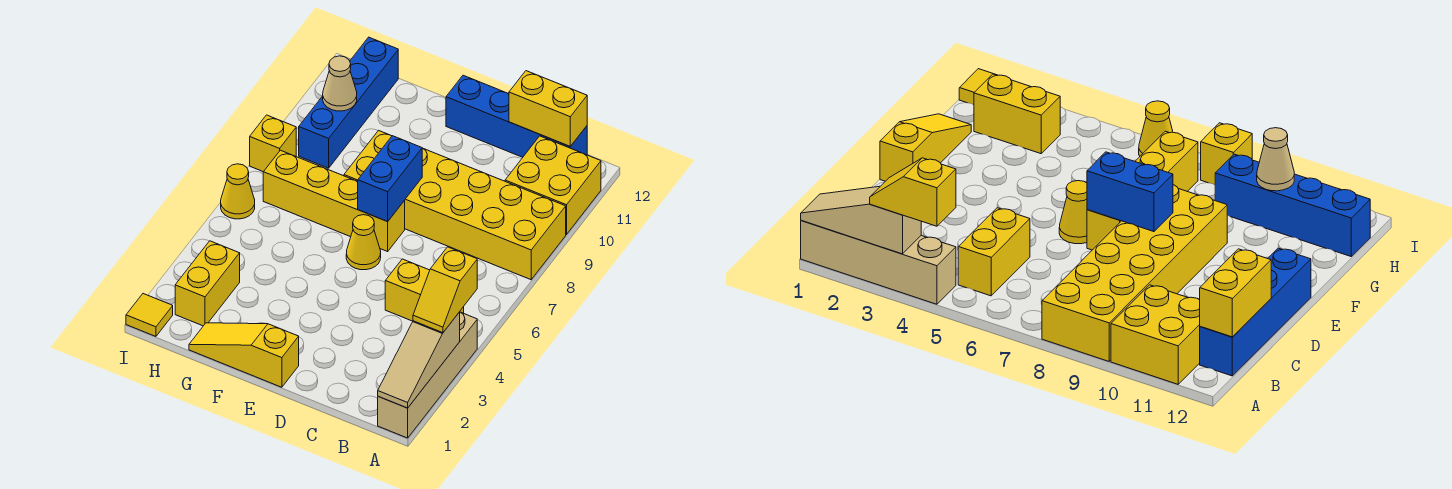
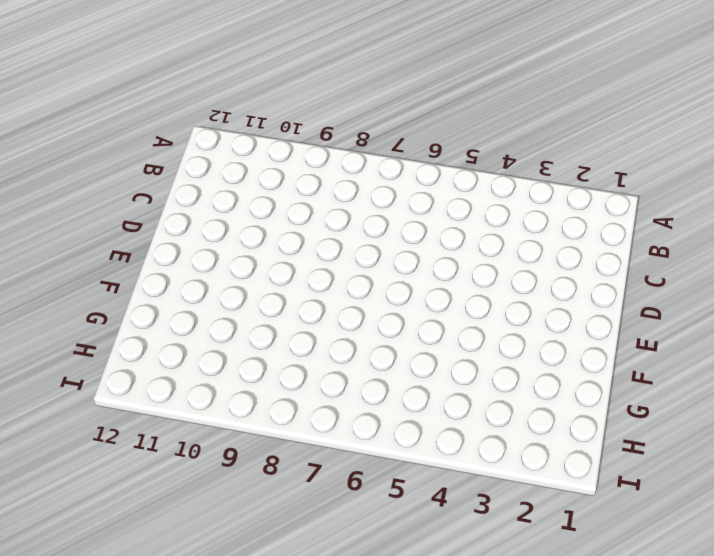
none -> tan 1x4 brick [378,312,477,438]
none -> yellow 2x6 brick [344,131,566,280]
none -> yellow 2x2 brick [505,136,601,234]

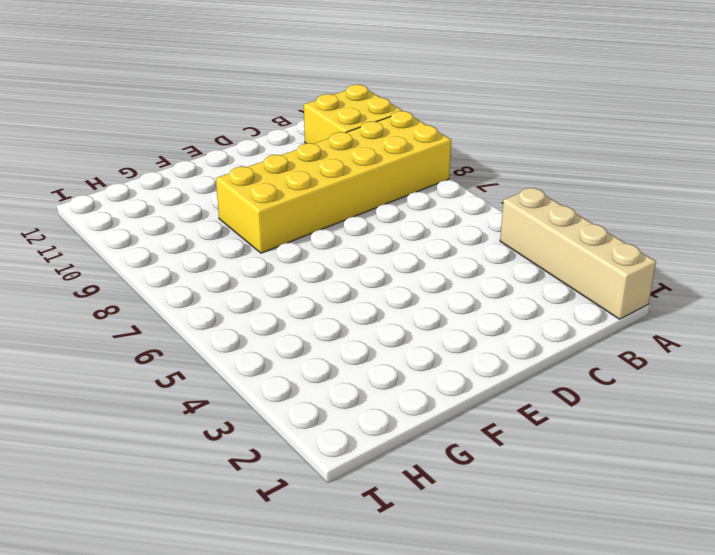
none -> yellow 1x2 brick [385,259,464,321]
none -> blue 1x4 brick [446,75,587,157]
none -> yellow 1x3 slope [189,323,299,387]

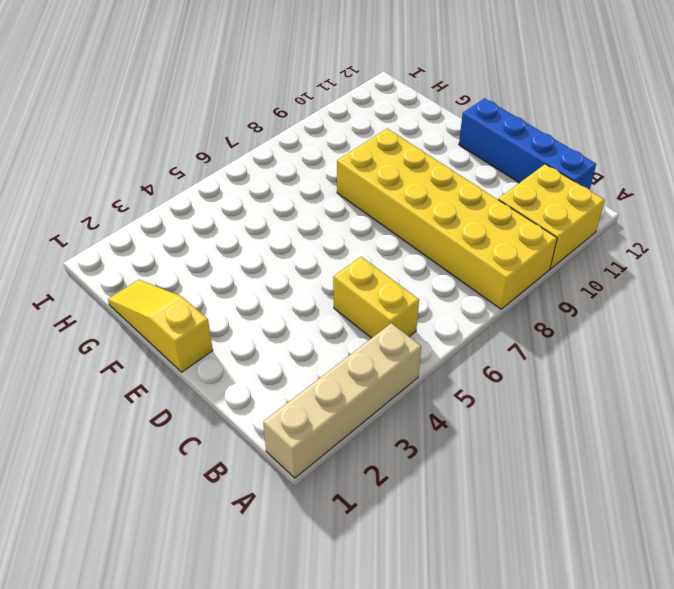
none -> yellow 1x1 cone [346,215,381,270]
none -> yellow 1x4 brick [263,150,405,251]
none -> yellow 1x2 brick [175,241,240,326]

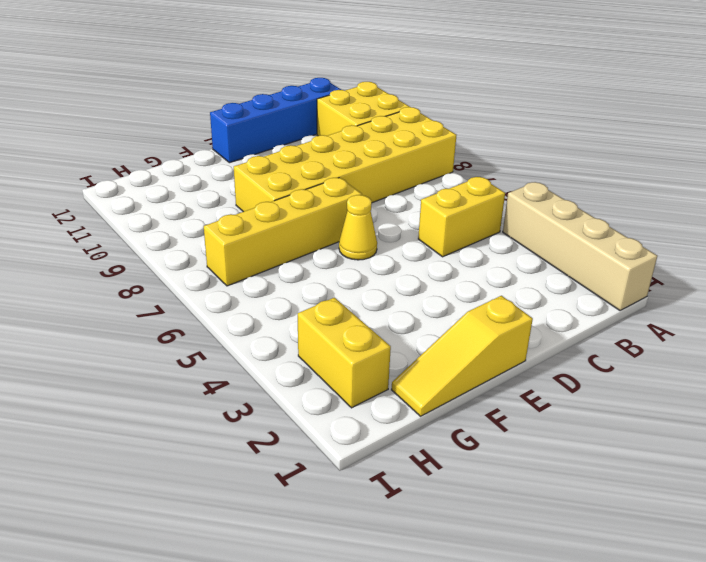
none -> blue 1x4 brick [299,37,398,168]
none -> yellow 1x1 tile [126,294,173,336]
none -> yellow 1x1 cone [221,164,255,219]

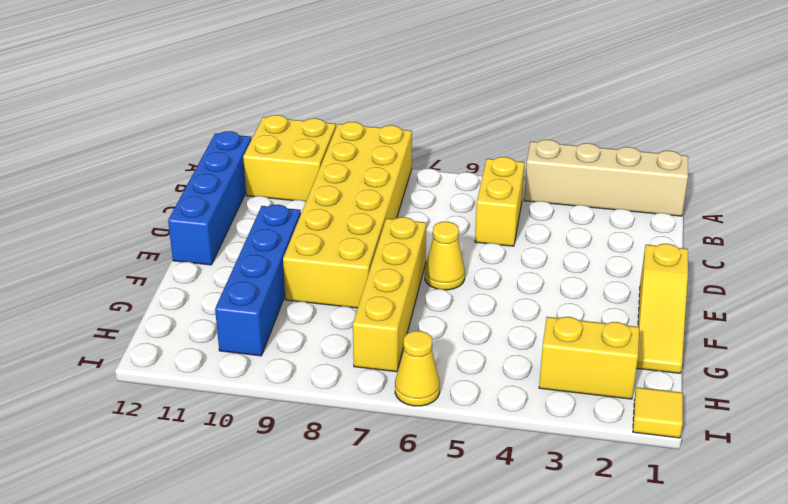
blue 1x4 brick [215,205,301,356] -> blue 1x4 brick turned to [299,37,398,168]
none -> yellow 1x1 brick [250,115,296,172]
none -> tan 1x3 slope [378,312,460,408]
none -> yellow 1x2 brick [509,71,587,146]

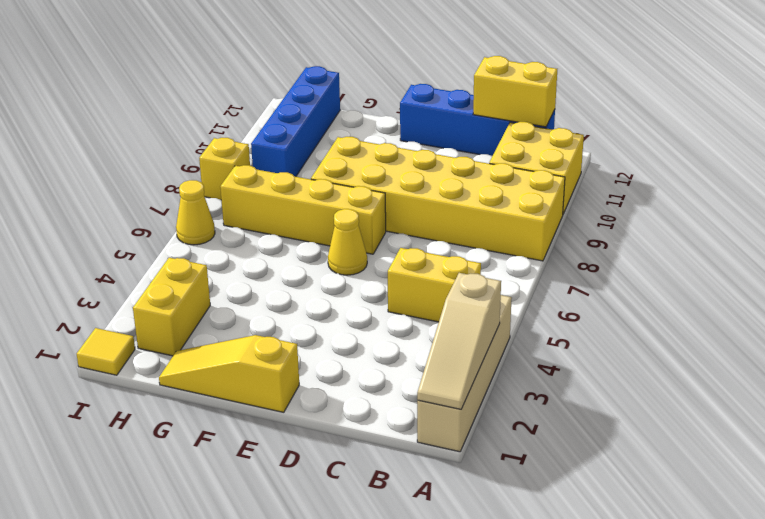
none -> blue 1x2 brick [358,136,422,222]
none -> tan 1x1 cone [323,56,357,111]
none -> yellow 1x2 slope [413,247,477,333]

